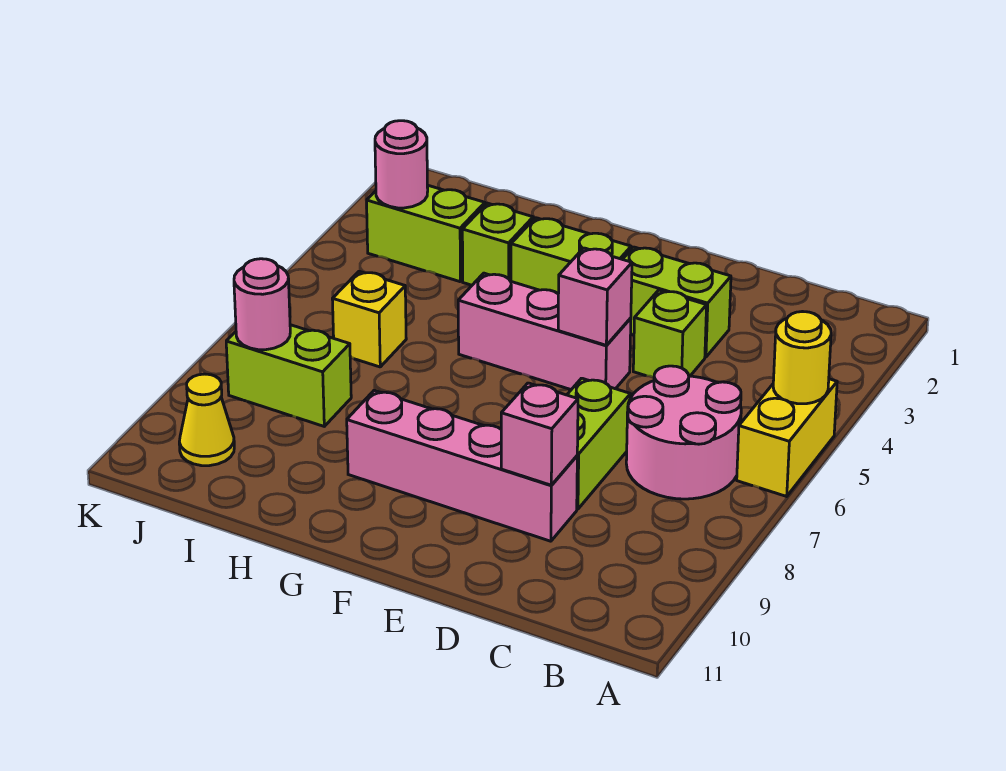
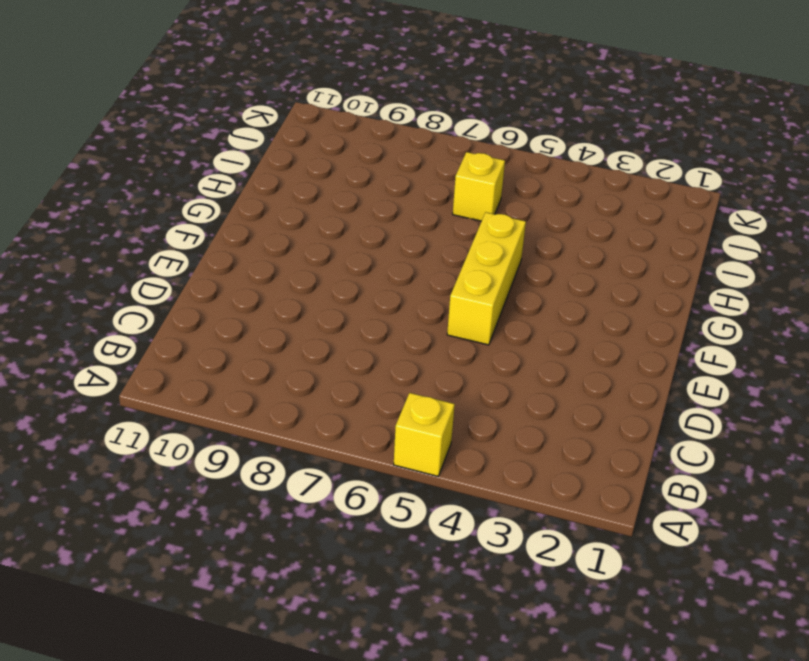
yellow 1x1 brick [394,393,455,476] -> yellow 1x2 brick [737,379,837,496]
yellow 1x3 brick [447,212,526,345] -> pink 1x3 brick [458,273,631,390]
none -> pink 2x2 round brick [626,366,741,499]
none -> lime 1x2 brick [623,247,731,357]
none -> lime 1x1 brick [633,290,707,377]

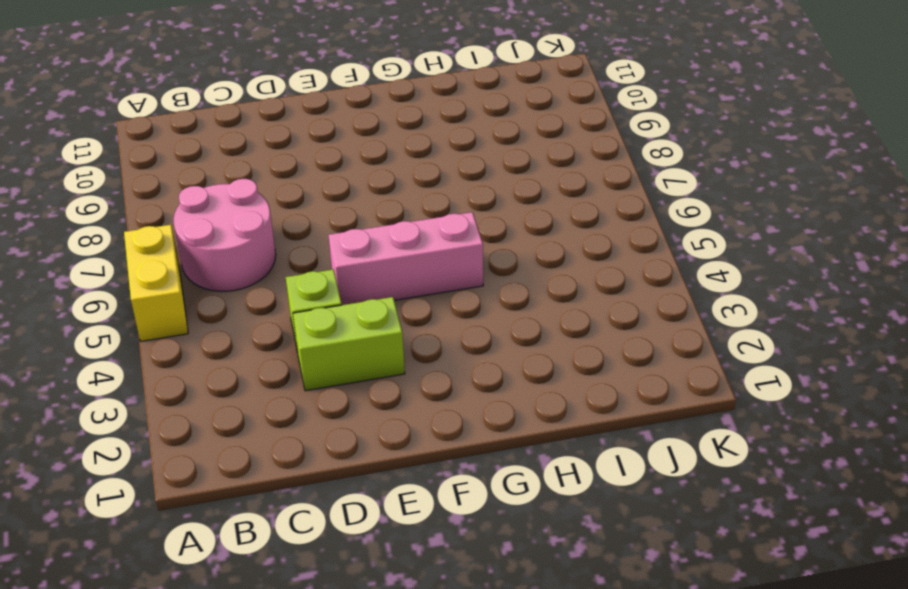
none -> lime 1x2 brick [567,378,630,509]
none -> pink 1x4 brick [347,390,577,541]
none -> lime 1x2 brick [511,218,631,294]

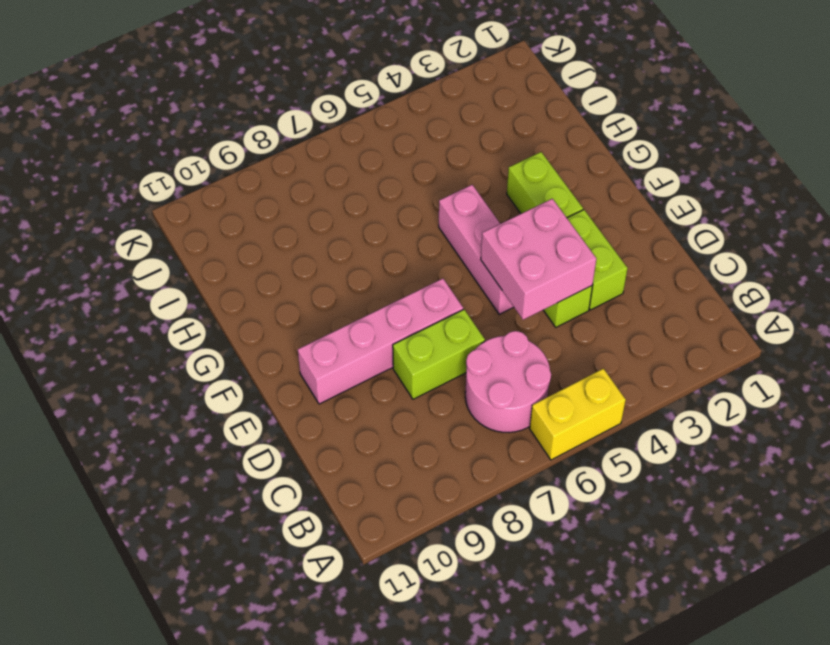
pink 2x2 brick [481,199,596,320] -> pink 1x1 brick [558,248,632,345]
pink 1x4 brick [298,279,463,404] -> pink 1x4 brick turned to [347,390,577,541]
none -> lime 1x1 brick [462,203,533,285]
none -> lime 1x2 brick [367,185,485,282]
none -> yellow 1x1 brick [332,271,406,367]

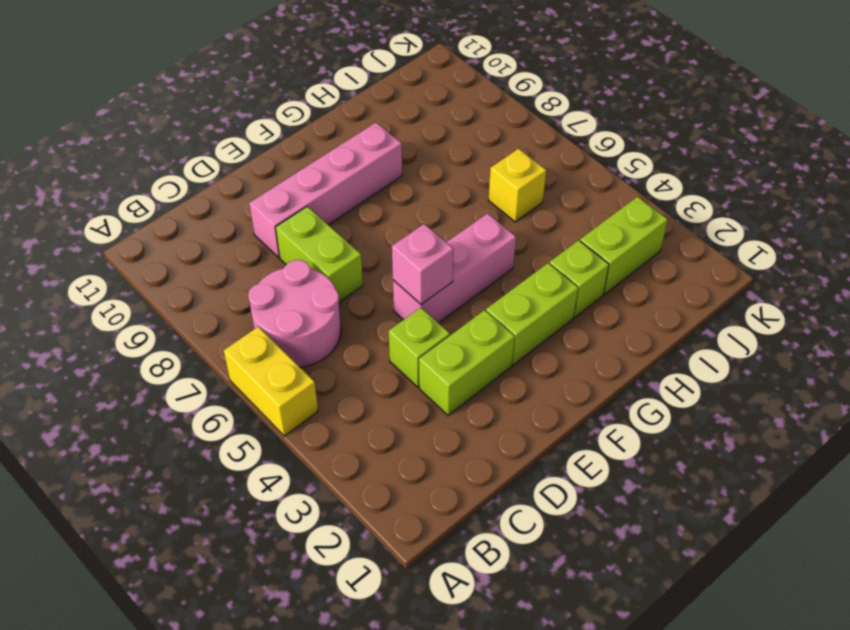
none -> lime 1x2 brick [226,325,351,426]
none -> yellow 1x1 cone [179,374,234,466]
none -> yellow 1x1 round brick [773,312,831,404]

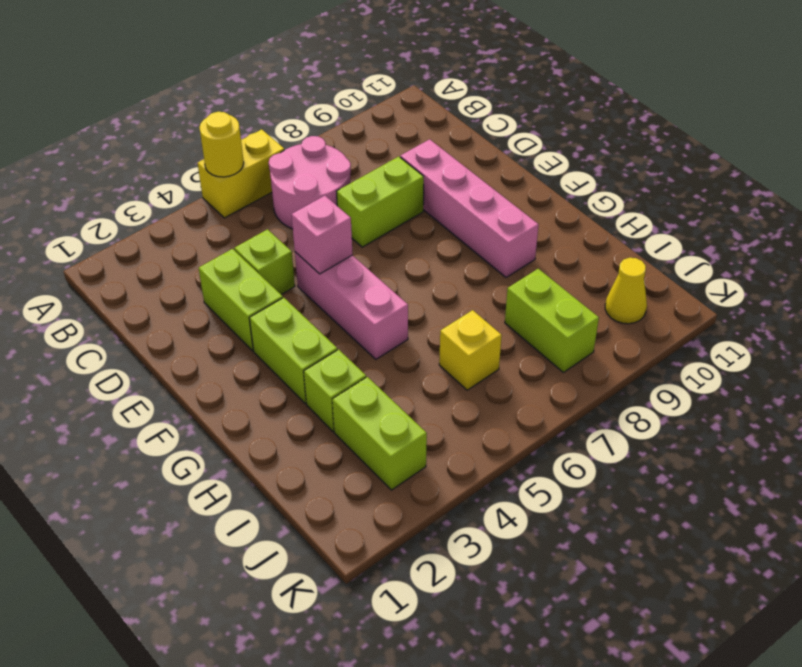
none -> pink 1x1 brick [501,383,578,485]
none -> pink 1x1 round brick [375,121,428,208]
none -> pink 1x1 round brick [234,259,290,350]

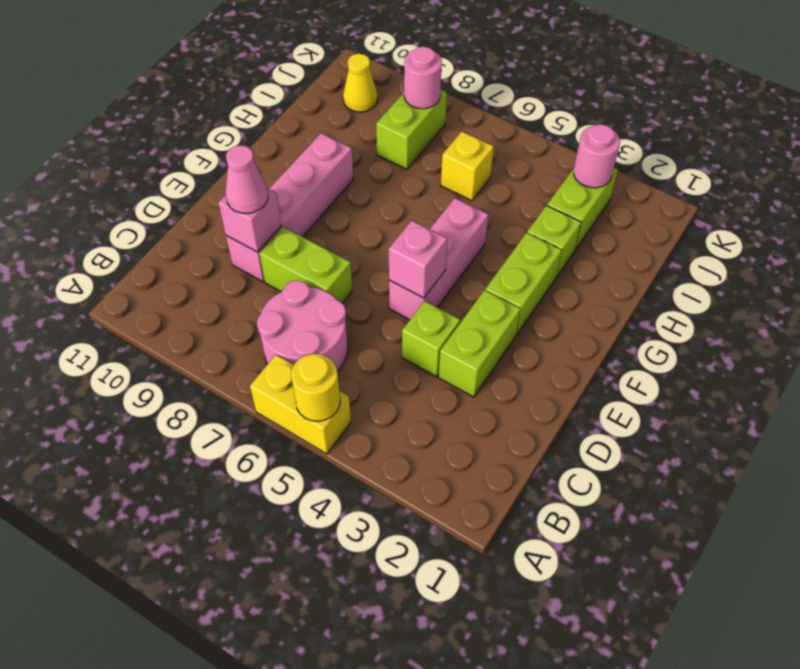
pink 1x1 cone [225,145,268,214] -> none

